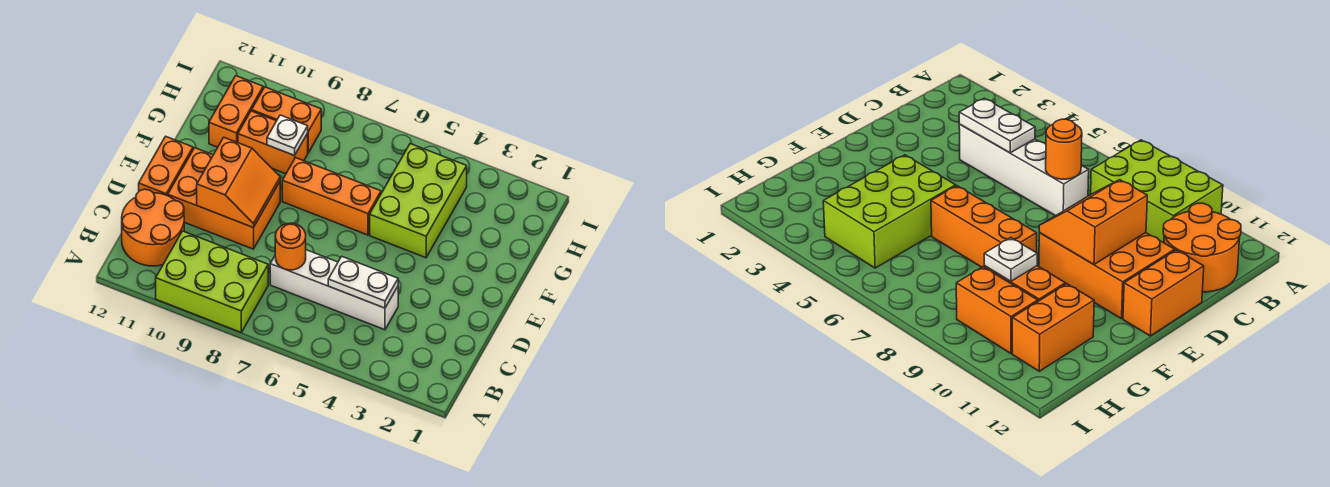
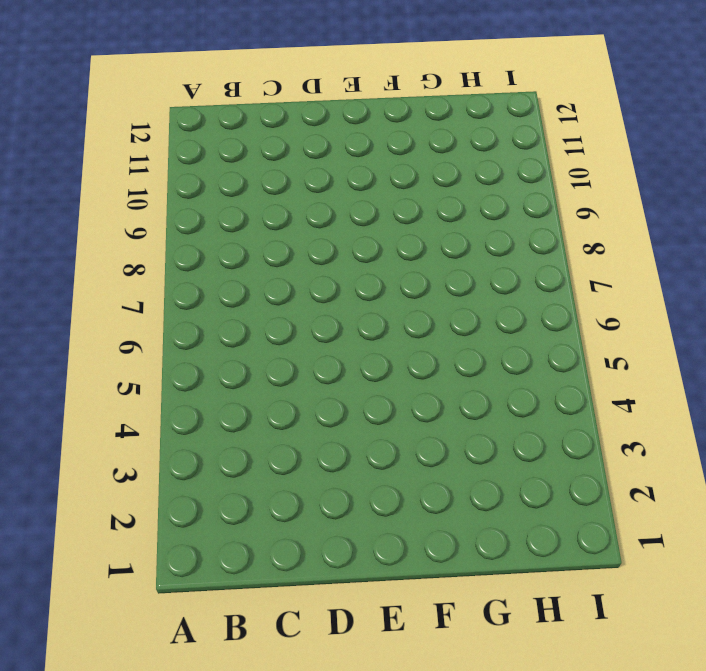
none -> lime 2x3 brick [156,231,268,332]
none -> orange 2x2 round brick [122,189,184,266]
none -> white 1x4 brick [270,250,398,330]

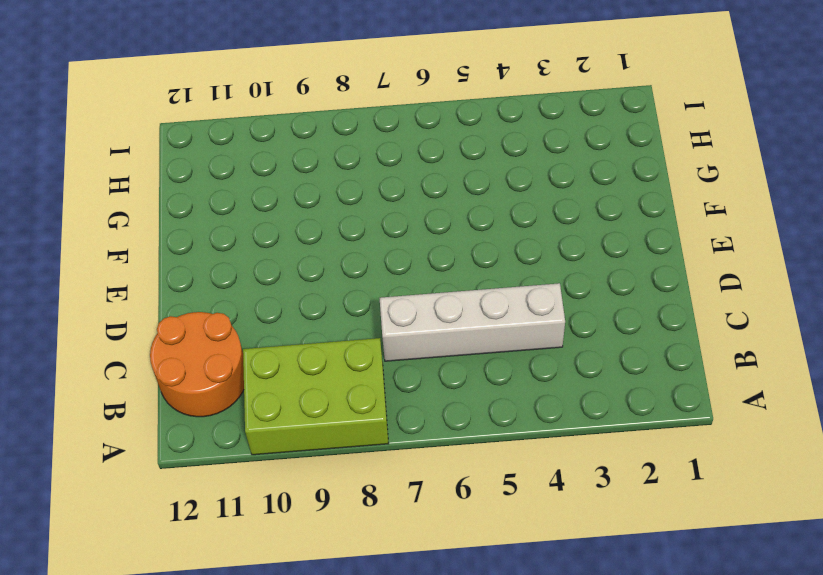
none -> orange 2x3 brick [168,148,280,249]
none -> orange 1x2 brick [139,136,193,196]
none -> lime 2x3 brick [370,144,467,258]

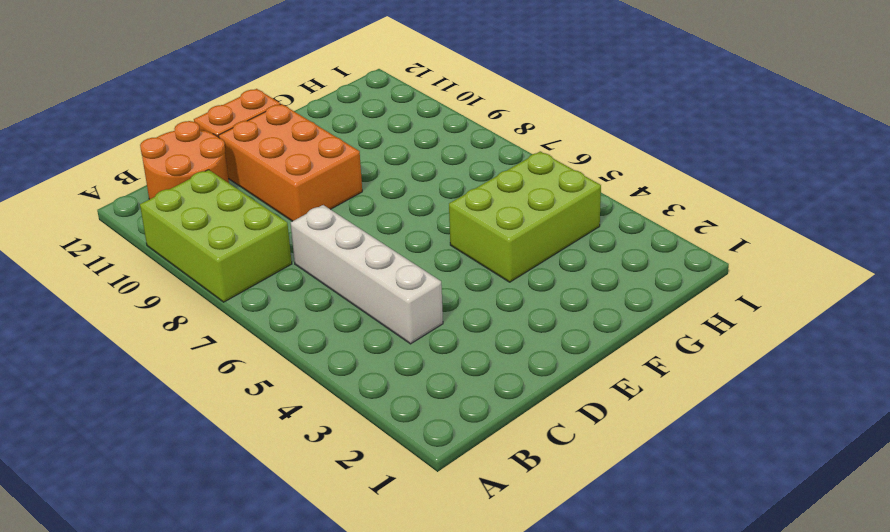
none -> orange 1x3 brick [282,158,381,235]
none -> orange 1x2 brick [238,111,308,174]
none -> orange 1x2 brick [209,76,263,147]

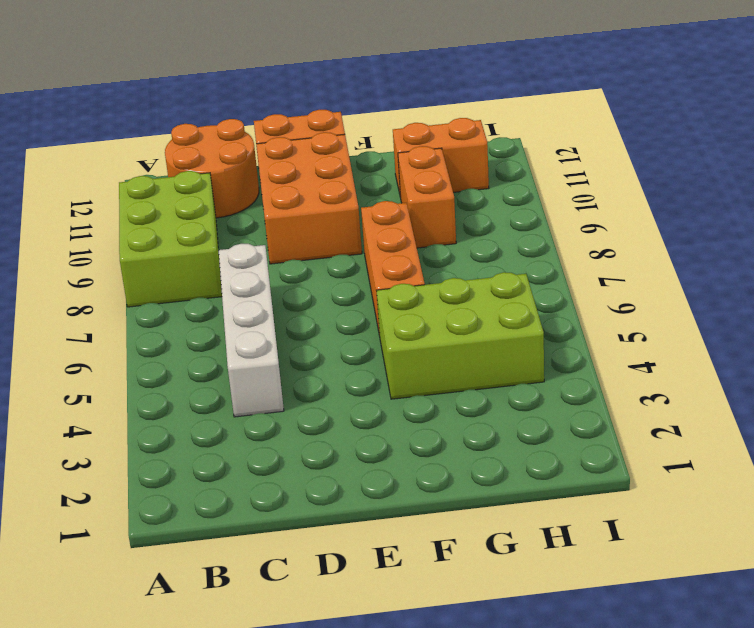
none -> orange 1x2 brick [252,87,321,153]
none -> white 1x2 plate [328,256,398,308]
none -> orange 1x1 round brick [275,223,306,270]

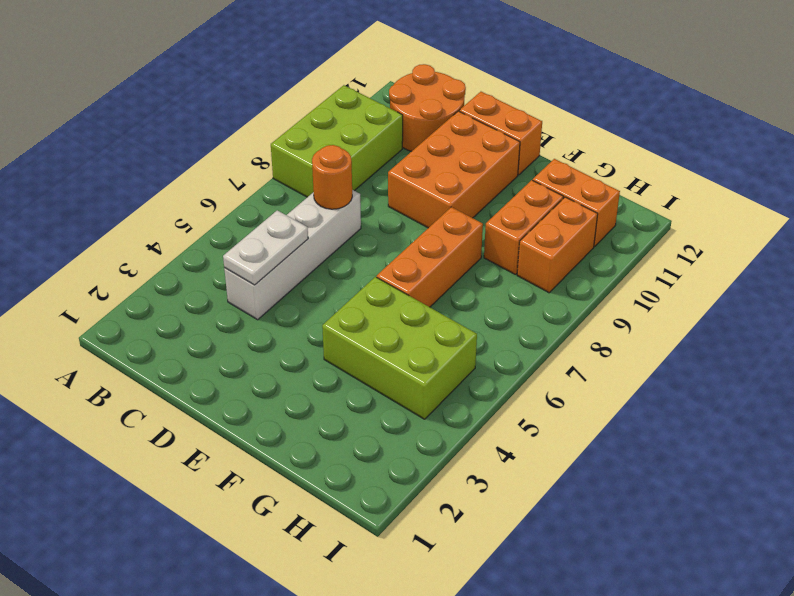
none -> orange 2x2 slope [197,137,280,228]
none -> white 1x1 plate [267,115,308,156]

